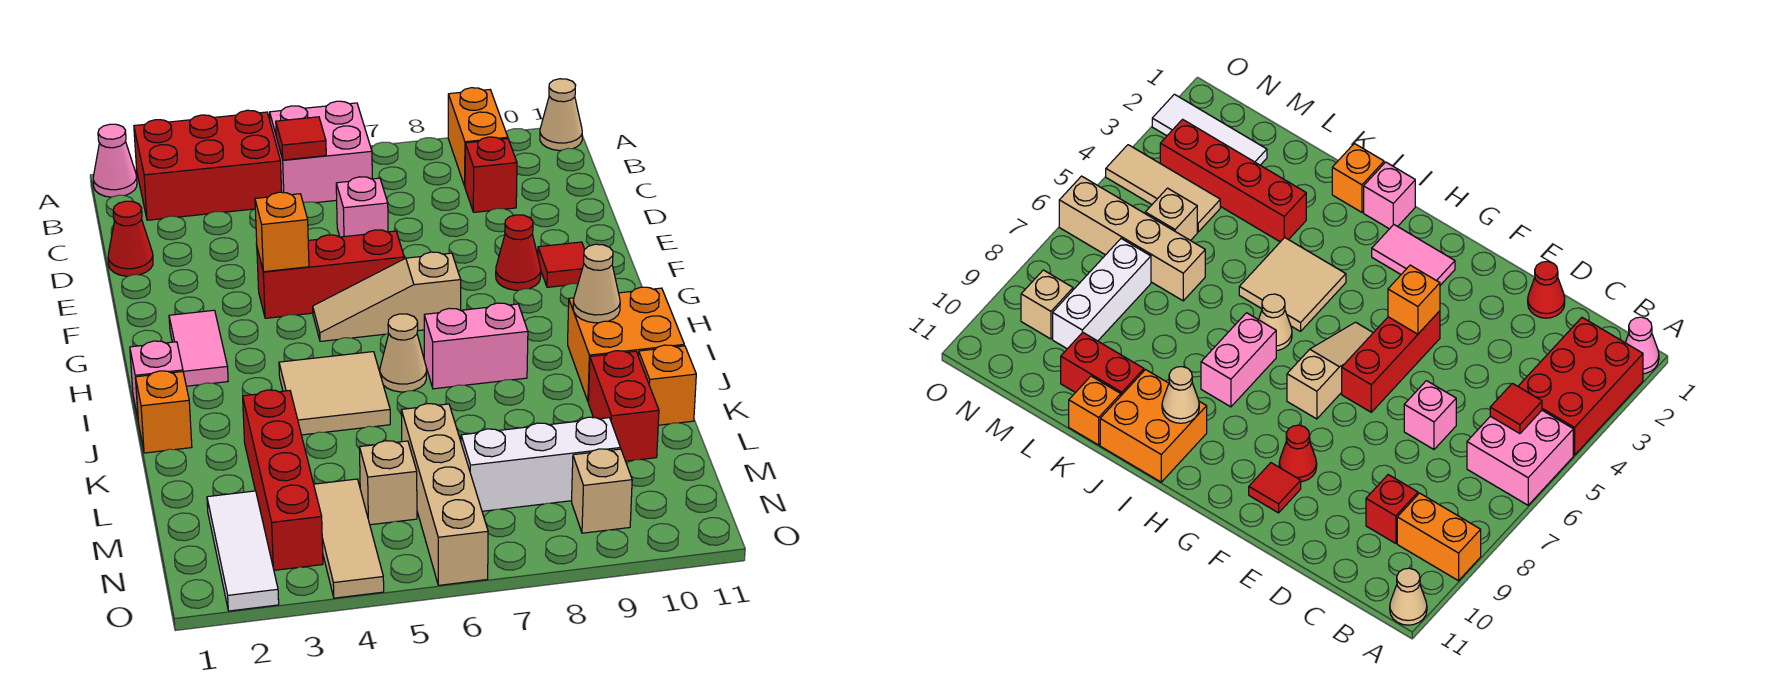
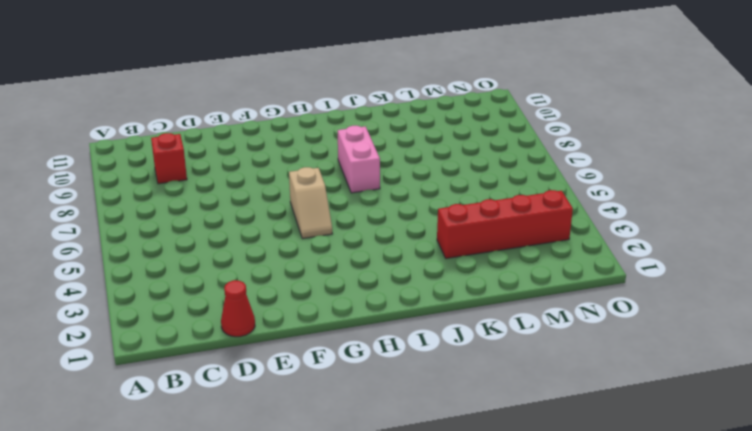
tan 1x2 slope [289,167,332,239] -> tan 1x3 slope [313,252,461,341]
none -> pink 1x1 cone [93,124,137,197]
none -> red 2x3 brick [134,110,282,220]
none -> pink 2x2 brick [270,101,372,203]
none -> orange 1x2 brick [448,88,508,186]

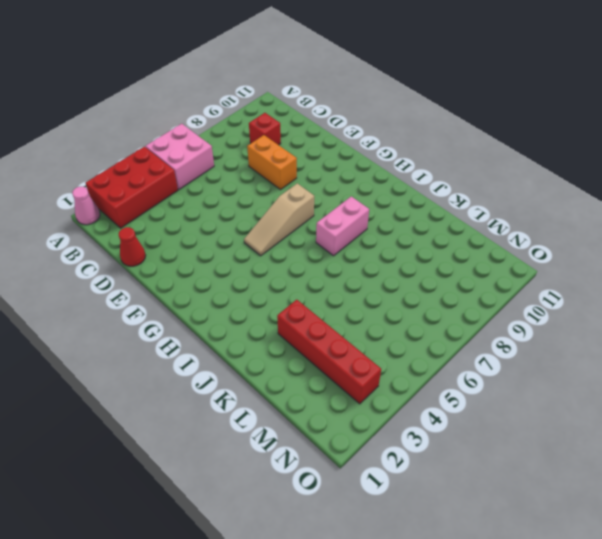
orange 1x2 brick [247,135,297,190] -> orange 1x2 brick moved to [448,88,508,186]
none -> tan 1x1 cone [540,79,582,151]
none -> pink 1x1 brick [336,177,388,237]
none -> red 1x3 brick [257,230,404,318]
none -> red 1x1 cone [496,215,541,290]

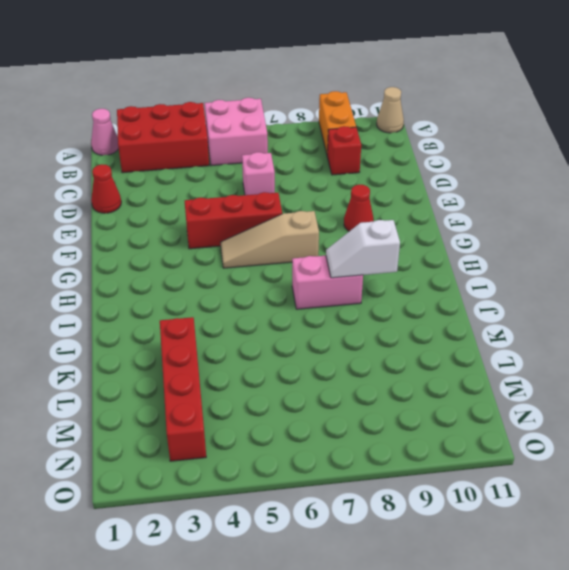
white 1x2 slope [326,220,400,278] -> none
none -> red 1x1 tile [538,242,585,287]
none -> pink 1x2 tile [169,310,228,386]
none -> pink 1x1 brick [130,341,183,418]
none -> tan 2x2 tile [279,352,390,435]

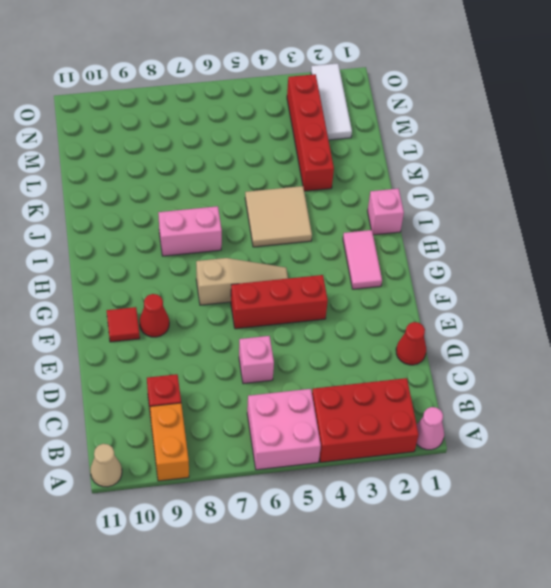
none -> tan 1x1 cone [380,314,426,392]
none -> orange 2x2 brick [568,287,684,401]
none -> orange 1x1 brick [136,371,192,453]
none -> red 1x2 brick [588,351,659,461]

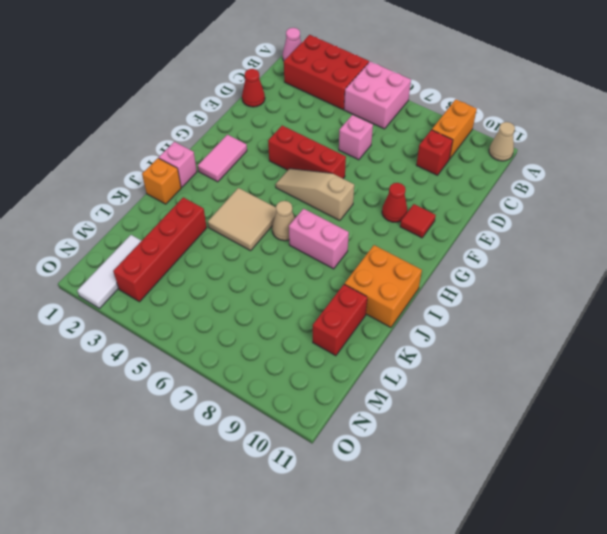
none -> orange 1x1 brick [638,345,696,425]
none -> tan 1x4 brick [401,404,488,585]
none -> tan 1x3 tile [314,479,384,598]
none -> tan 1x1 brick [360,441,417,525]

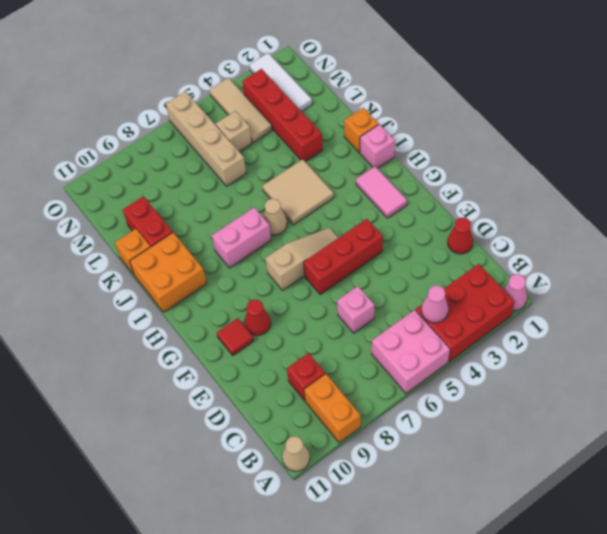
pink 1x1 cone [421,286,448,323] -> none
none -> white 1x3 brick [461,417,620,511]
none -> tan 1x1 brick [572,449,632,533]
none -> red 1x1 tile [276,117,326,160]
none -> orange 1x1 brick [255,192,309,272]

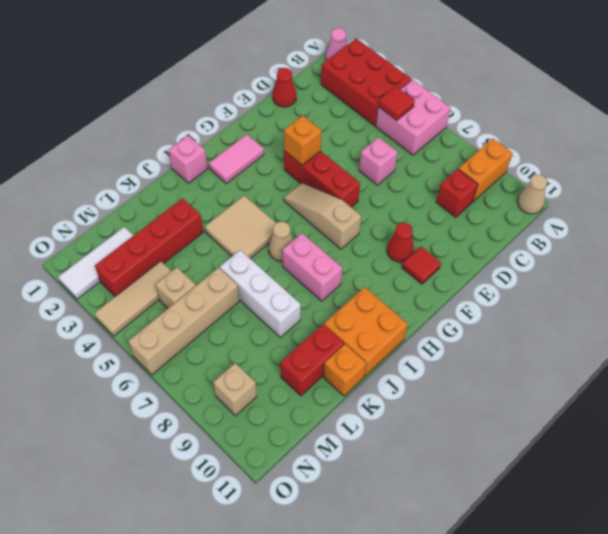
white 1x3 brick [220,250,301,337] -> white 1x3 brick moved to [461,417,620,511]
none -> orange 1x1 brick [136,371,192,453]
none -> tan 1x1 cone [573,244,620,323]

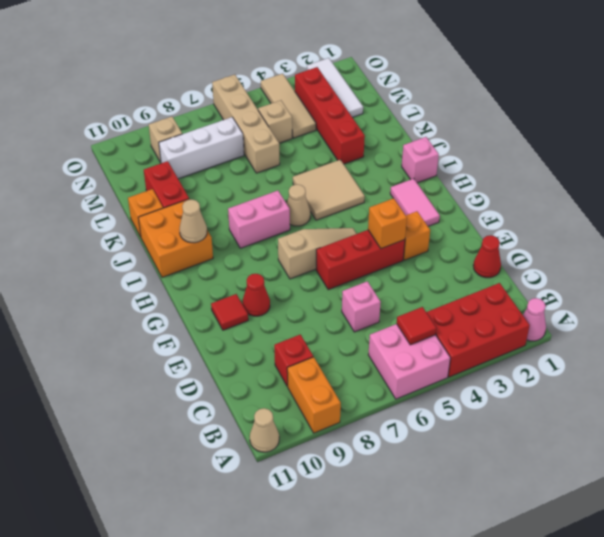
orange 1x1 brick [403,211,430,260] -> orange 1x1 brick moved to [136,371,192,453]

